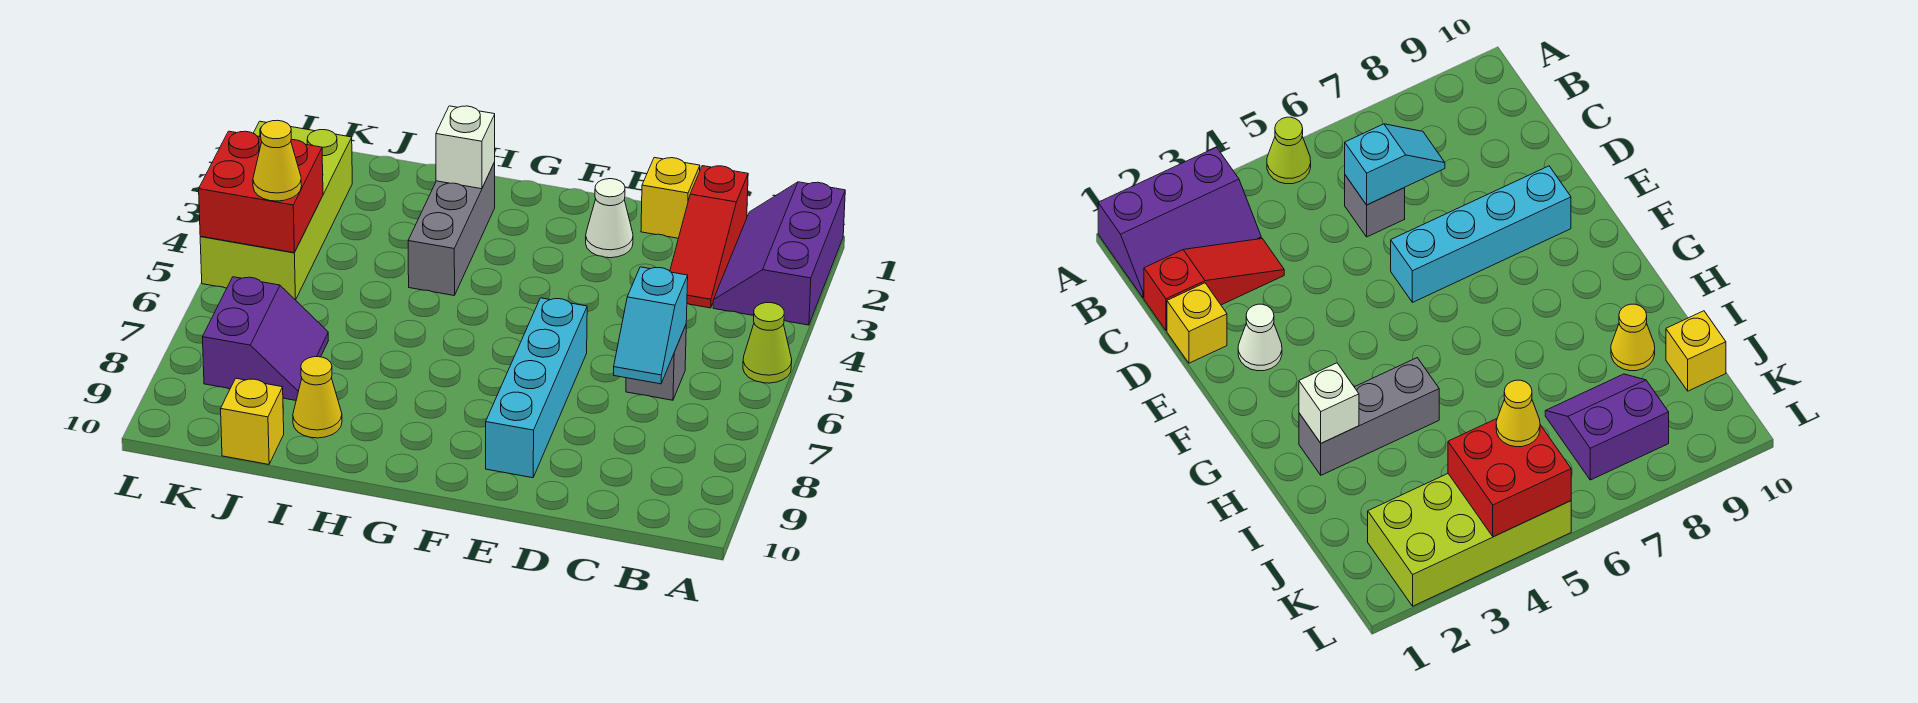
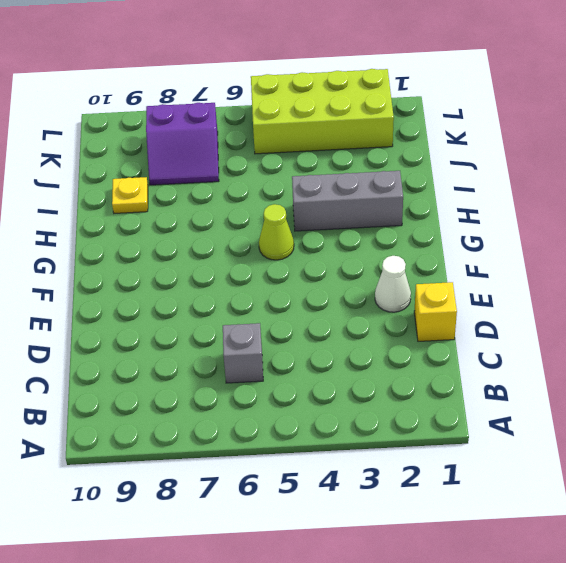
lime 1x1 cone [259,204,294,260] -> lime 1x1 cone moved to [743,303,792,383]
yellow 1x1 plate [112,177,148,213] -> yellow 1x1 cone [293,357,342,438]
none -> purple 2x3 slope [713,182,845,325]
none -> red 1x3 slope [670,166,748,308]
none -> cyan 1x4 brick [486,298,587,478]

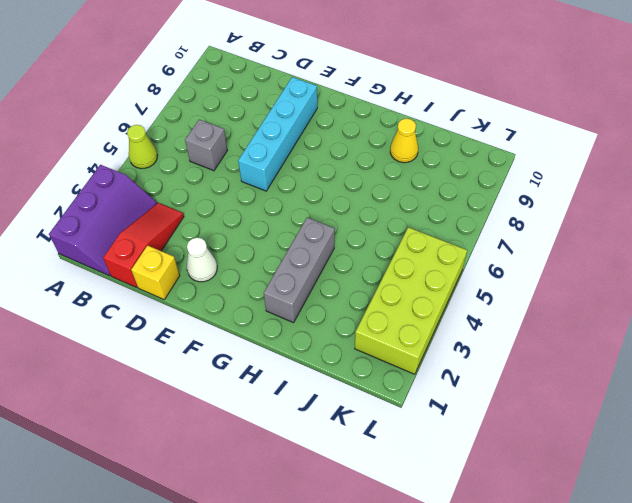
none -> purple 2x2 slope [203,277,328,400]
none -> yellow 1x1 brick [221,378,284,464]
none -> cyan 1x2 slope [614,267,688,384]

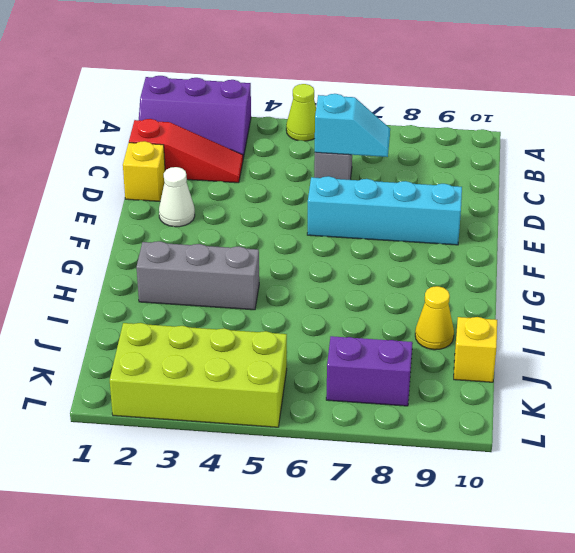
none -> white 1x1 brick [436,106,495,189]
none -> red 2x2 brick [199,131,323,253]
none -> yellow 1x1 cone [253,120,302,201]

